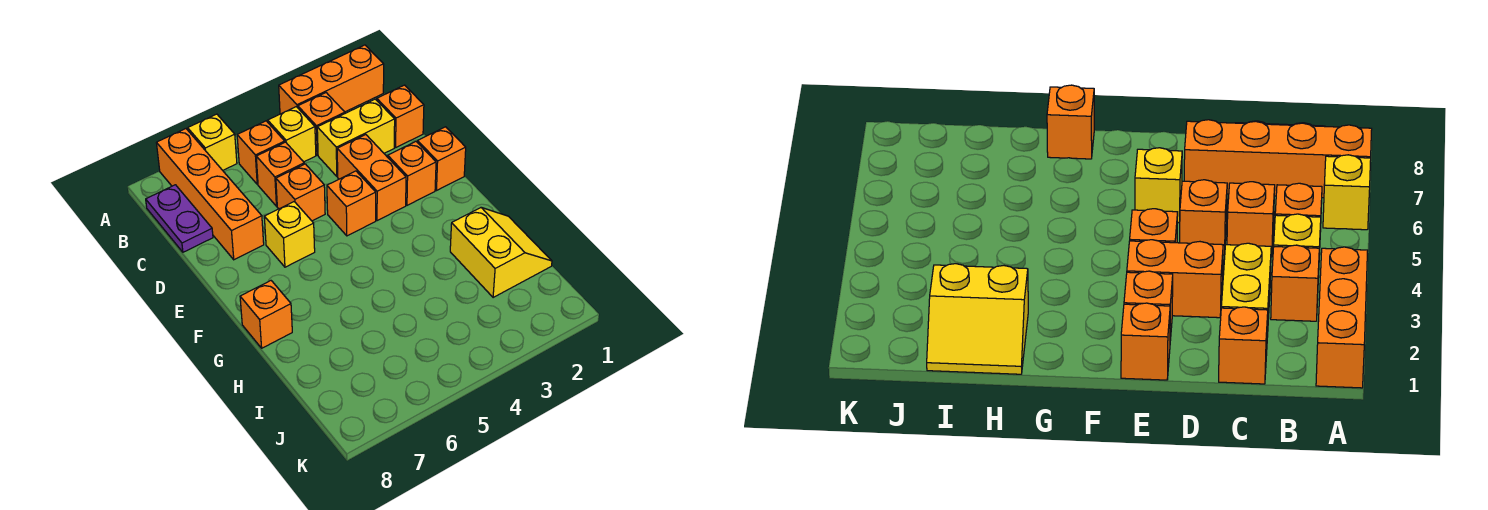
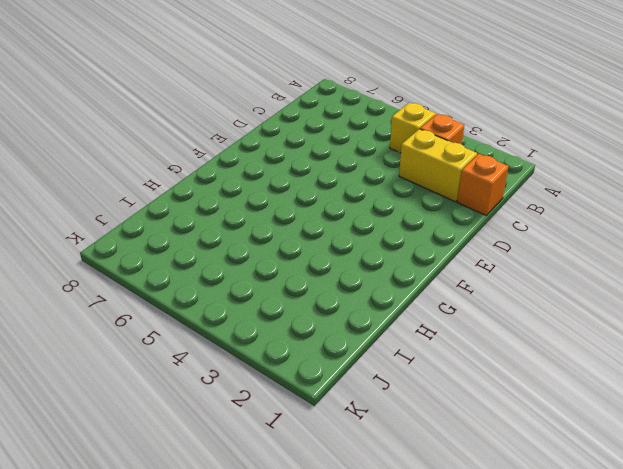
none -> orange 1x3 brick [279,45,384,114]
none -> yellow 1x1 brick [188,114,237,170]
none -> orange 1x4 brick [157,129,264,260]

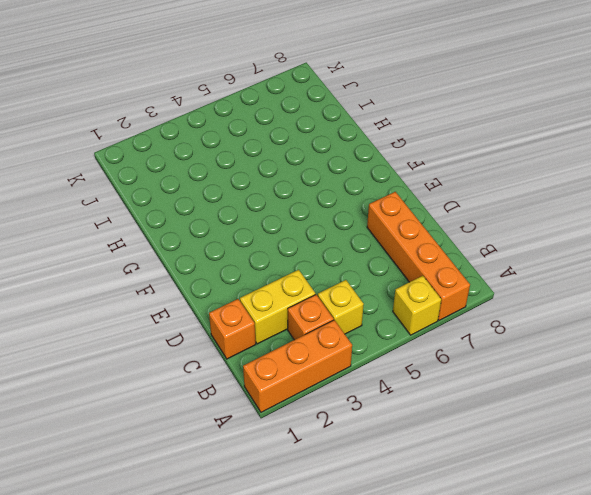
none -> orange 1x1 brick [237,121,285,184]
none -> purple 1x2 plate [146,185,213,252]
none -> orange 1x1 brick [256,142,304,206]

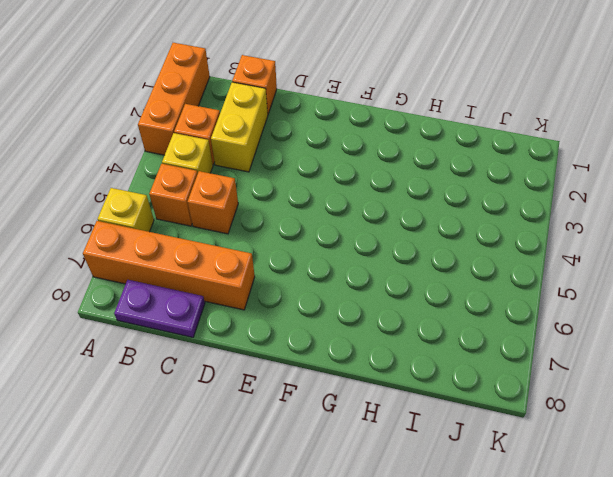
none -> orange 1x2 brick [337,135,406,221]
none -> orange 1x1 brick [276,164,325,221]
none -> orange 1x1 brick [418,127,466,190]

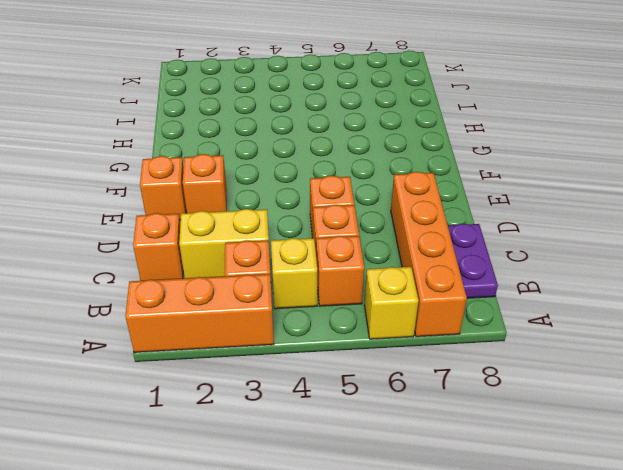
none -> orange 1x2 brick [337,135,406,221]
none -> orange 1x1 brick [327,171,376,236]
none -> yellow 1x1 brick [264,202,315,267]

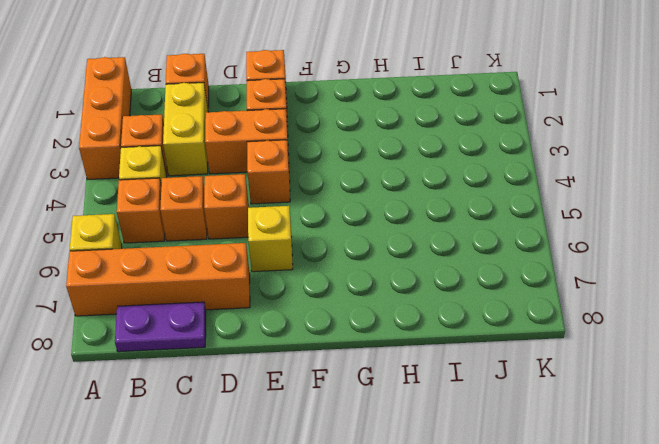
none -> orange 1x1 brick [240,281,292,348]
none -> yellow 2x2 slope [450,208,552,298]

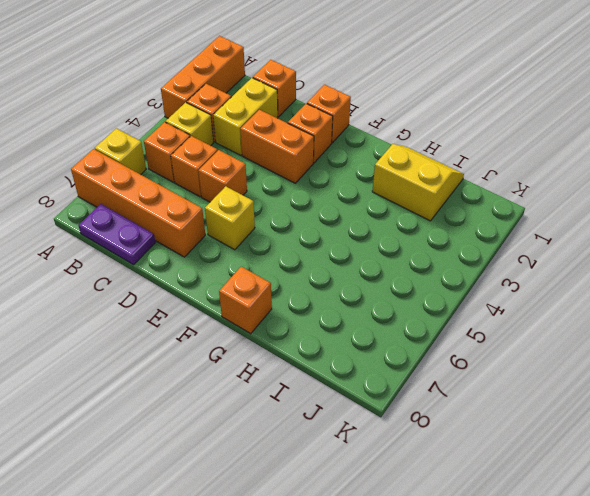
none -> orange 1x1 brick [327,171,376,236]

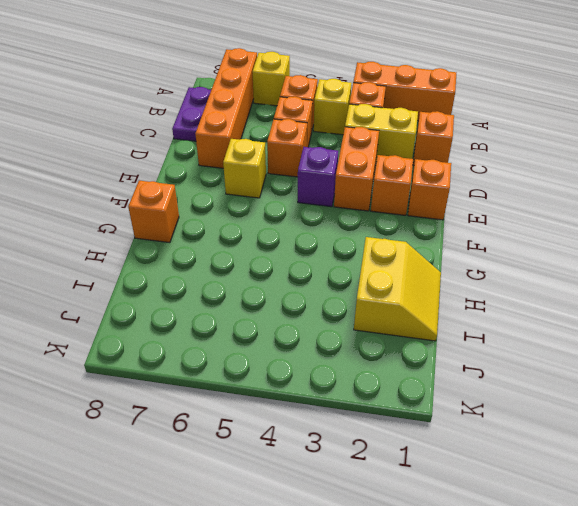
purple 1x1 brick [298,147,338,207] -> orange 1x1 brick [327,171,376,236]

